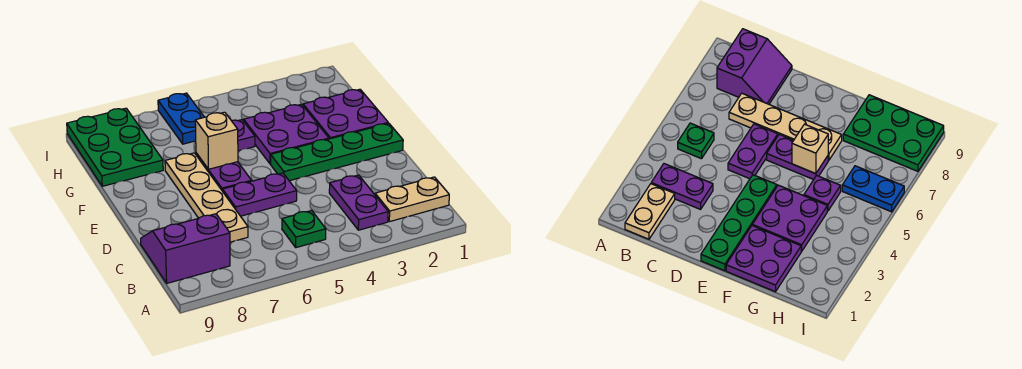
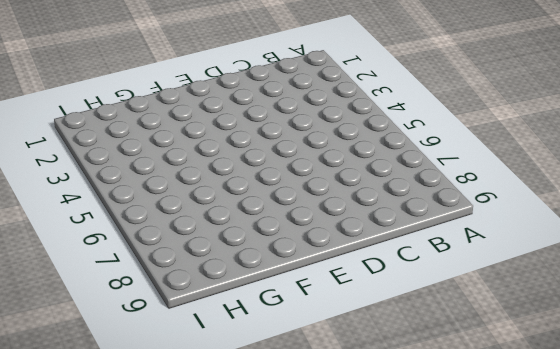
none -> tan 1x2 plate [375,177,449,222]
none -> purple 1x2 plate [329,175,388,230]
none -> green 1x1 plate [282,211,326,248]

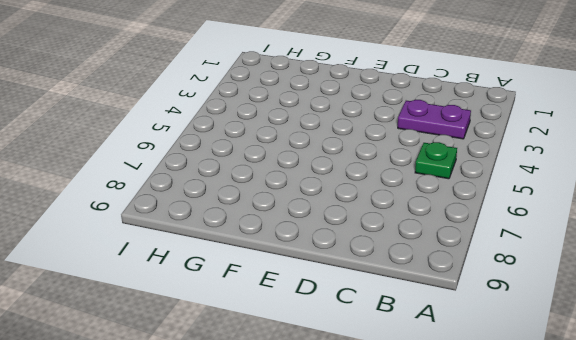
none -> tan 1x2 plate [375,177,449,222]
none -> purple 2x2 slope [141,214,230,283]
none -> tan 1x4 plate [165,153,248,242]

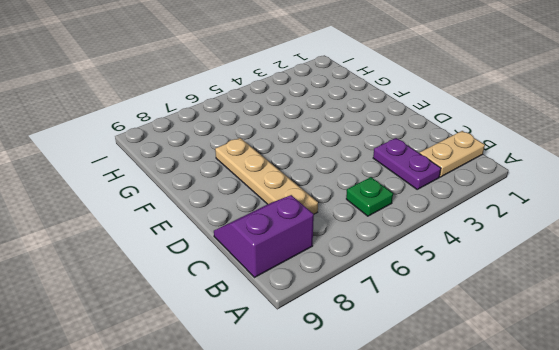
none -> purple 1x2 plate [223,173,297,216]
none -> green 1x4 plate [271,123,403,181]
none -> purple 1x2 plate [196,153,252,191]

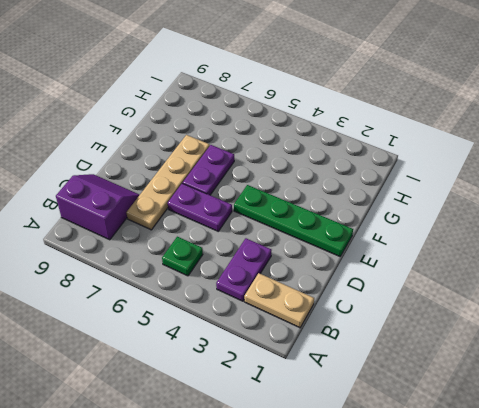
none -> purple 2x2 plate [303,89,388,139]
none -> purple 2x2 plate [244,104,329,164]
none -> purple 1x1 plate [231,120,255,151]

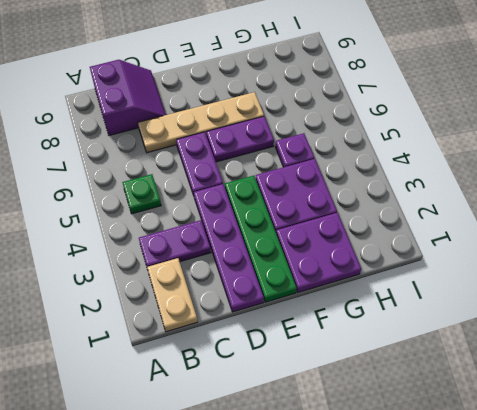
purple 1x4 plate [194,184,264,312] -> none
none -> green 2x3 plate [67,108,163,186]
none -> blue 1x2 plate [158,93,204,144]
none -> tan 1x1 brick [195,112,238,169]

